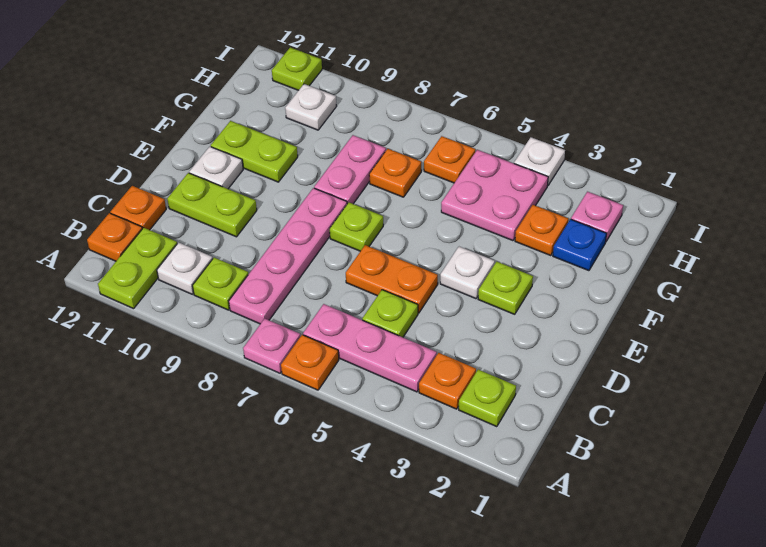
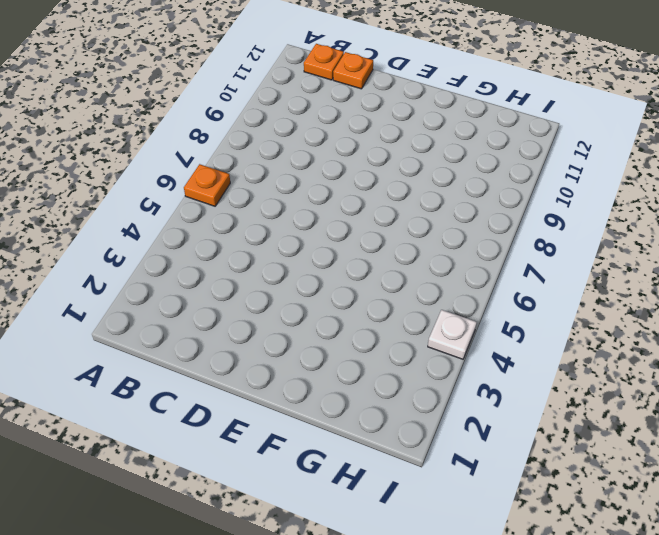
none -> pink 1x1 plate [243,319,300,373]
none -> lime 1x2 plate [98,228,177,309]
none -> lime 1x1 plate [459,370,516,427]

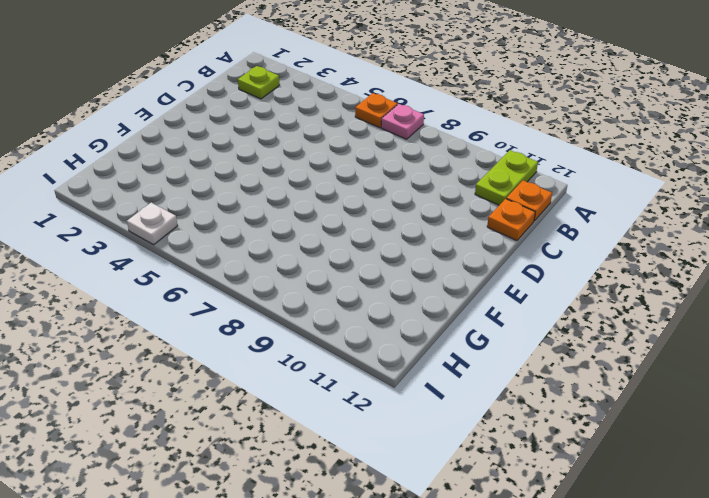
none -> orange 1x1 plate [419,353,476,409]
none -> pink 1x3 plate [303,304,437,392]
none -> pink 1x4 plate [229,188,347,324]

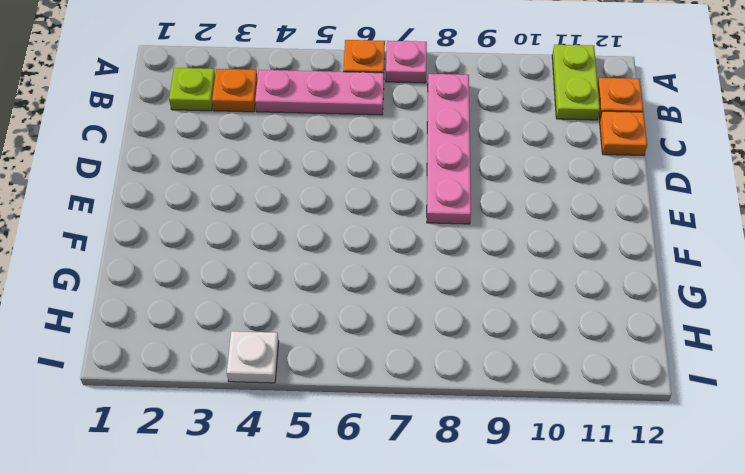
none -> lime 1x1 plate [193,258,249,310]
none -> white 1x1 plate [157,242,213,294]
none -> lime 1x1 plate [362,290,418,337]

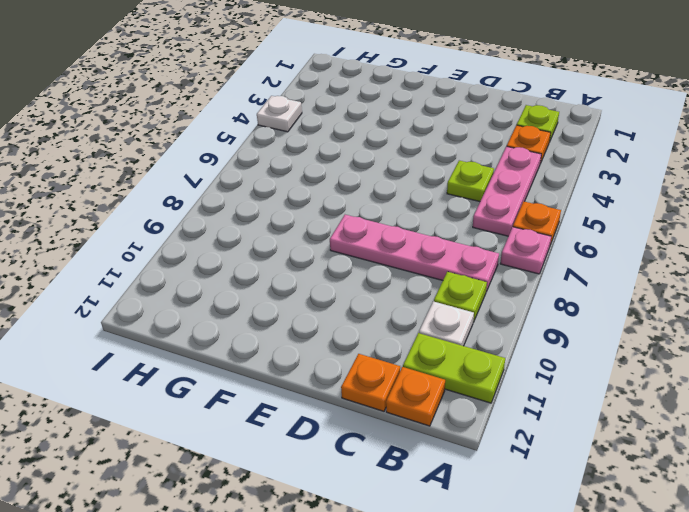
none -> orange 1x2 plate [346,245,438,313]
none -> lime 1x2 plate [167,173,257,237]
none -> lime 1x1 plate [478,262,533,314]

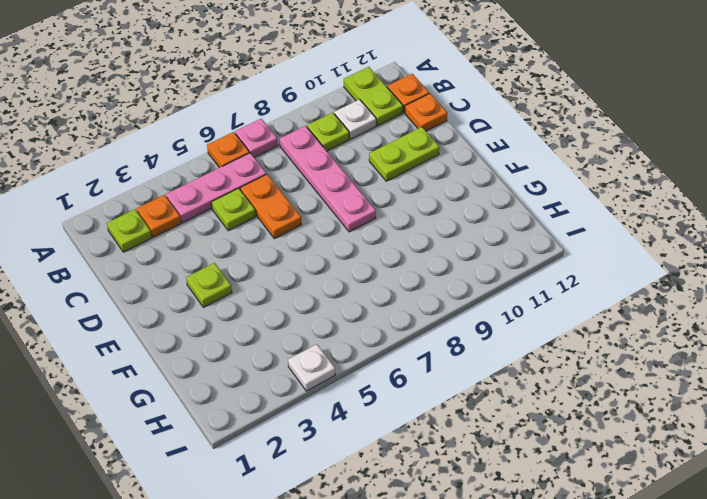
orange 1x2 plate [240,174,302,239] -> orange 1x2 plate turned to [346,245,438,313]
none -> white 1x1 plate [440,247,495,299]
none -> lime 1x1 plate [330,202,383,251]
none -> white 1x1 plate [189,147,243,189]

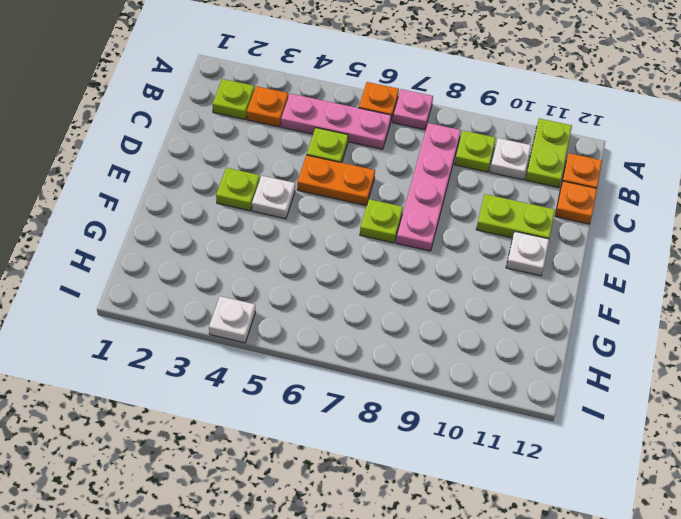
none -> pink 1x2 plate [314,135,386,204]
none -> lime 1x2 plate [211,121,298,182]
none -> blue 1x1 plate [553,219,607,271]

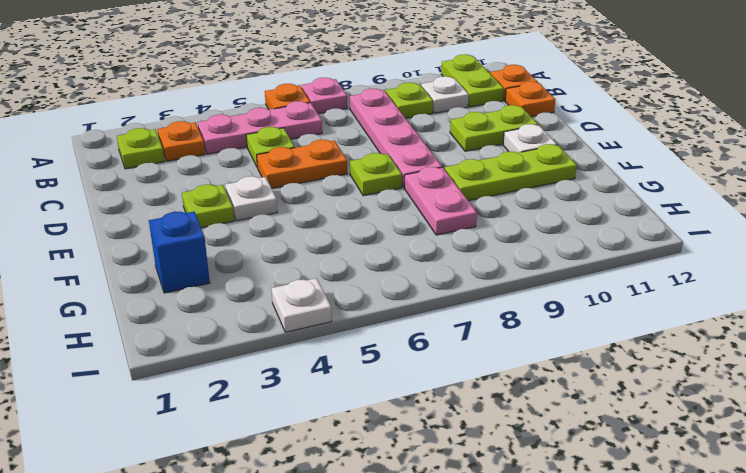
lime 1x3 plate [445,144,577,201] -> lime 1x2 plate [211,121,298,182]
blue 1x1 brick [149,212,210,293] -> blue 1x1 plate [553,219,607,271]
none -> orange 1x1 plate [515,205,568,256]
none -> pink 2x2 plate [441,150,548,241]
none -> orange 1x1 plate [369,149,421,197]

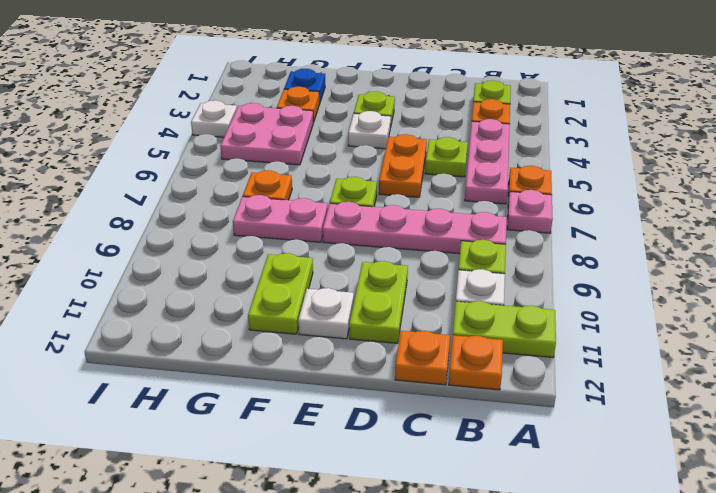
none -> pink 1x1 plate [571,192,623,241]
none -> orange 1x1 plate [424,136,475,183]
none -> white 1x1 plate [285,84,337,130]

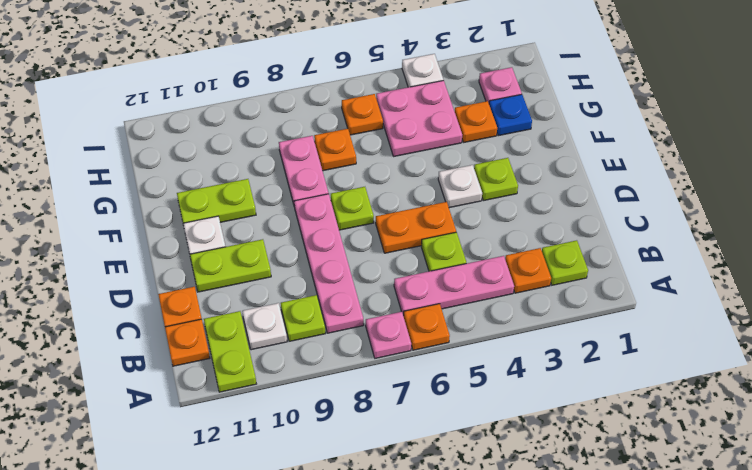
none -> white 1x1 plate [285,84,337,130]
none -> lime 1x1 plate [272,48,322,90]

